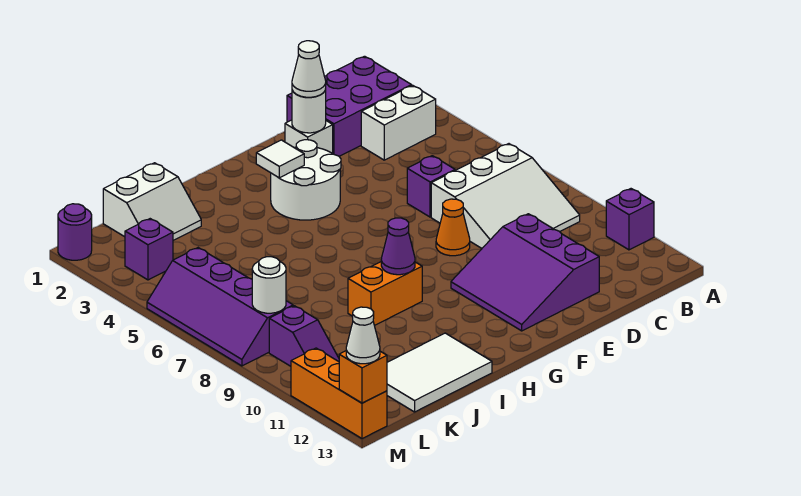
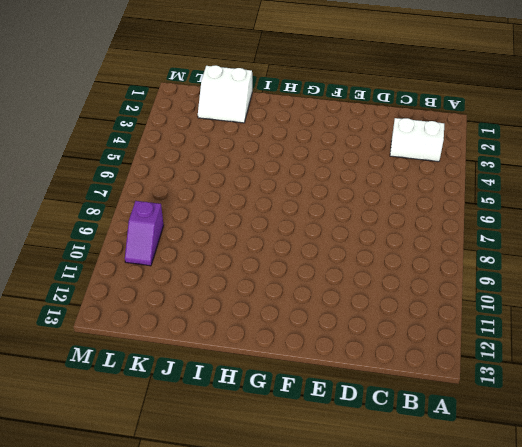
none -> purple 1x1 brick [606,189,654,250]
none -> purple 2x3 brick [287,56,412,156]
none -> white 3x3 slope [431,144,580,248]

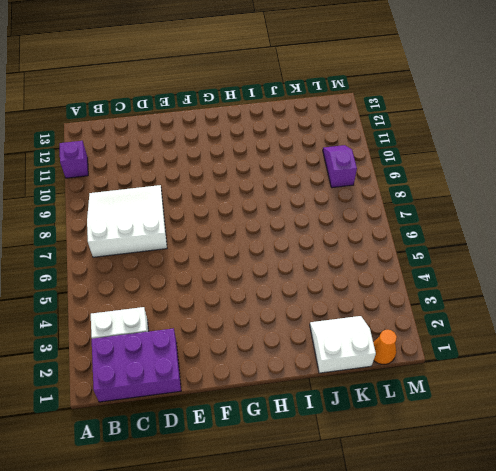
orange 1x1 cone [373,330,397,364] -> orange 1x1 cone moved to [436,199,470,256]
none -> purple 1x1 brick [407,156,455,217]
none -> purple 3x3 slope [451,214,599,331]
none -> white 1x1 brick [285,120,333,154]

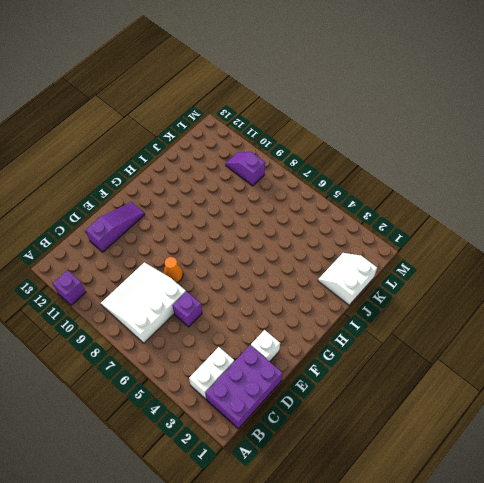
purple 1x3 slope [86,202,145,252] -> purple 3x3 slope [451,214,599,331]
none -> white 2x2 round brick [271,140,341,220]
none -> orange 1x2 brick [348,262,422,326]
none -> white 2x3 tile [387,333,492,412]

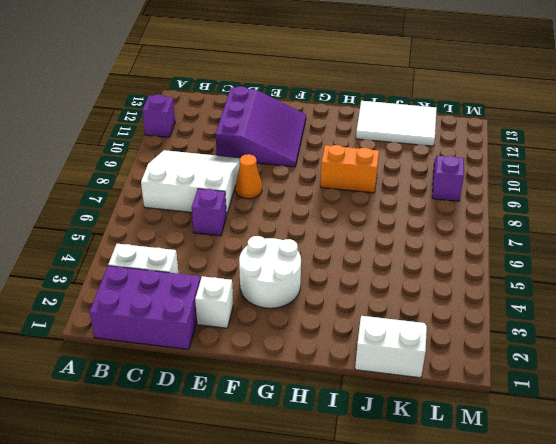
none -> purple 1x1 brick [125,219,173,280]
none -> purple 2x4 slope [147,248,293,366]
none -> purple 1x1 round brick [58,204,92,260]

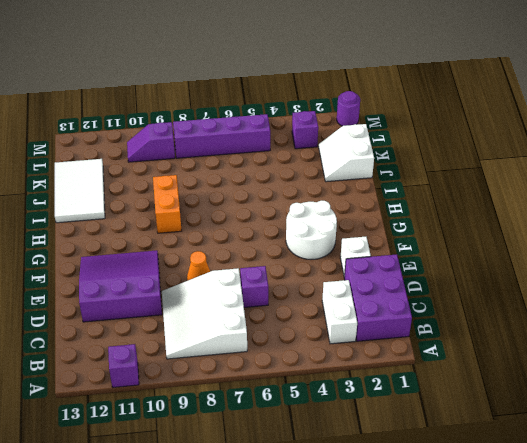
none -> orange 1x3 brick [291,348,387,439]
none -> white 1x1 round brick [292,90,326,133]
none -> white 1x1 tile [256,140,304,178]

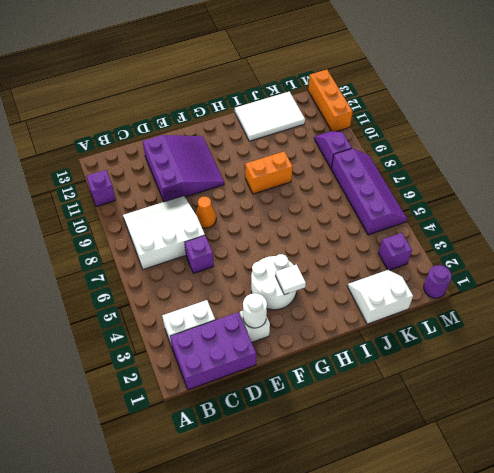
none -> purple 1x1 cone [381,218,415,275]
none -> white 1x1 round brick [252,257,286,313]
none -> orange 1x1 brick [339,351,387,403]

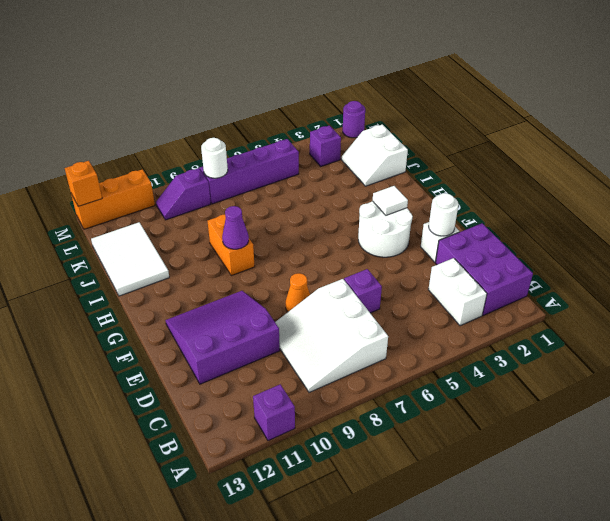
none -> white 1x1 cone [292,41,326,97]
none -> white 1x1 cone [346,307,380,364]

